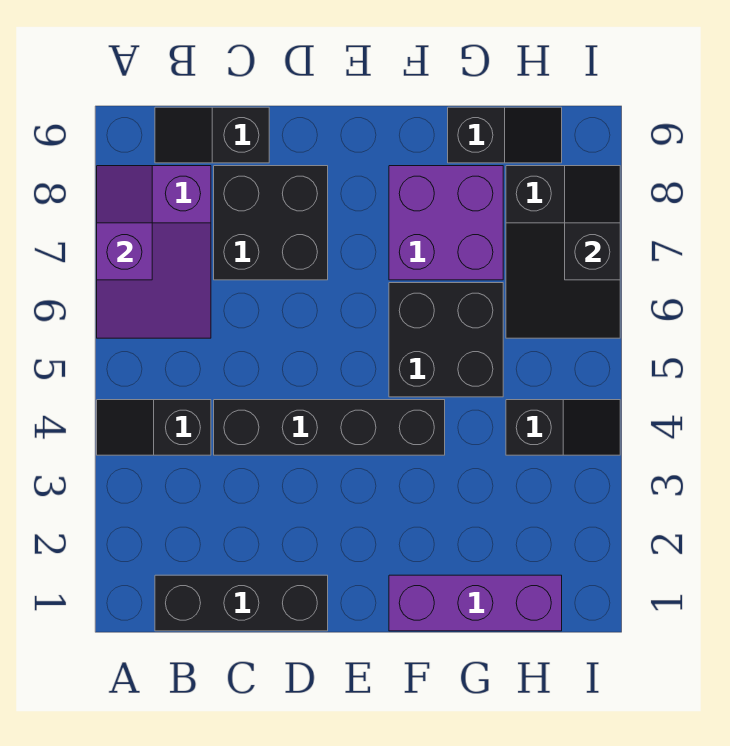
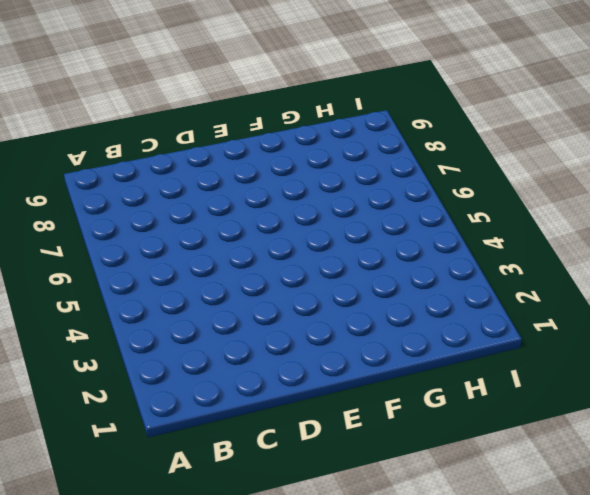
none -> black 1x2 slope [97,400,211,455]
none -> purple 2x3 slope [97,166,211,338]
none -> black 1x3 brick [155,575,328,631]

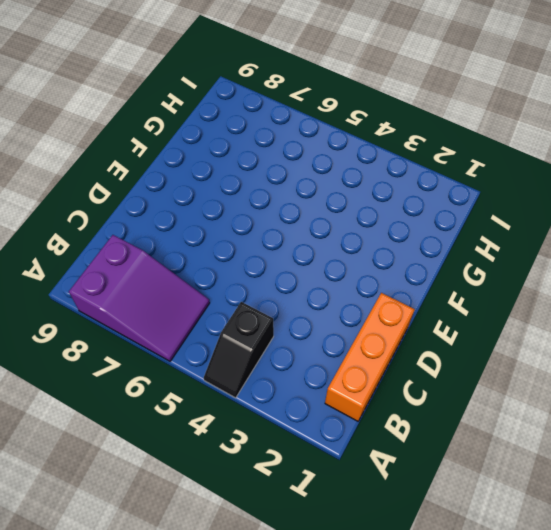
orange 1x3 brick [325,293,415,421] -> black 1x3 brick [155,575,328,631]
none -> black 1x2 slope [155,107,269,163]
none -> black 1x4 brick [214,400,445,455]
none -> black 2x2 brick [214,166,328,280]

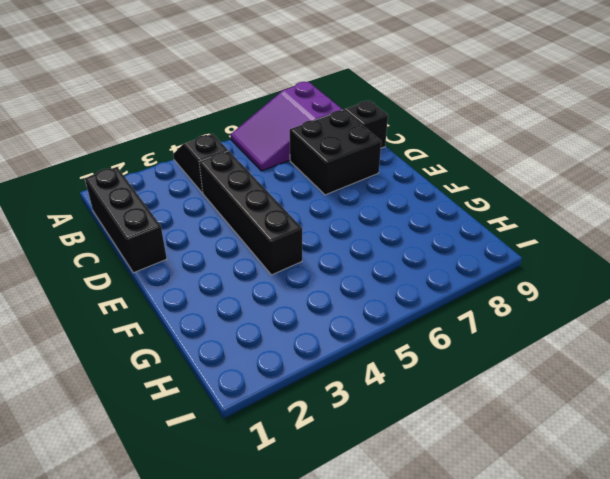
none -> purple 1x3 brick [389,575,562,631]
none -> black 2x2 brick [389,283,503,397]
none -> purple 2x2 brick [389,166,503,280]

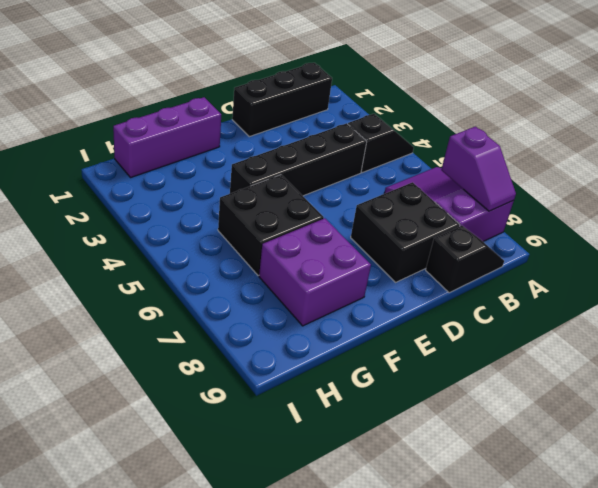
none -> black 1x2 slope [448,107,562,163]
none -> black 1x2 slope [506,400,620,455]
none -> black 2x3 slope [506,166,620,338]

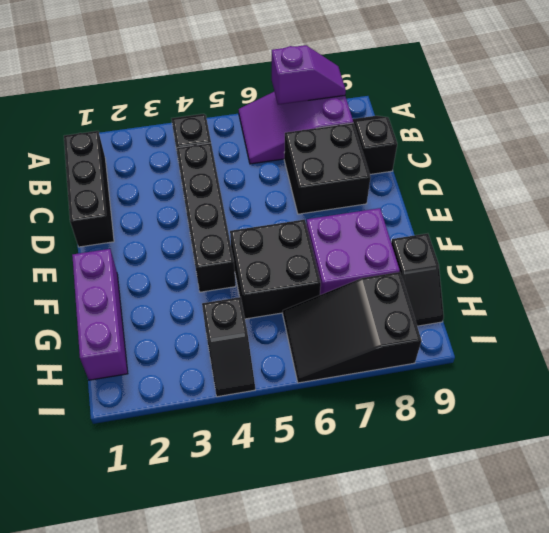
none -> black 1x2 slope [565,166,620,280]

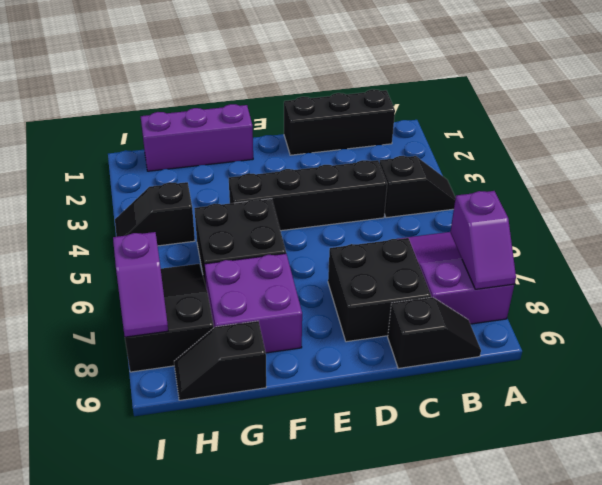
purple 1x2 slope [113,232,168,337] -> black 1x2 slope [565,166,620,280]

